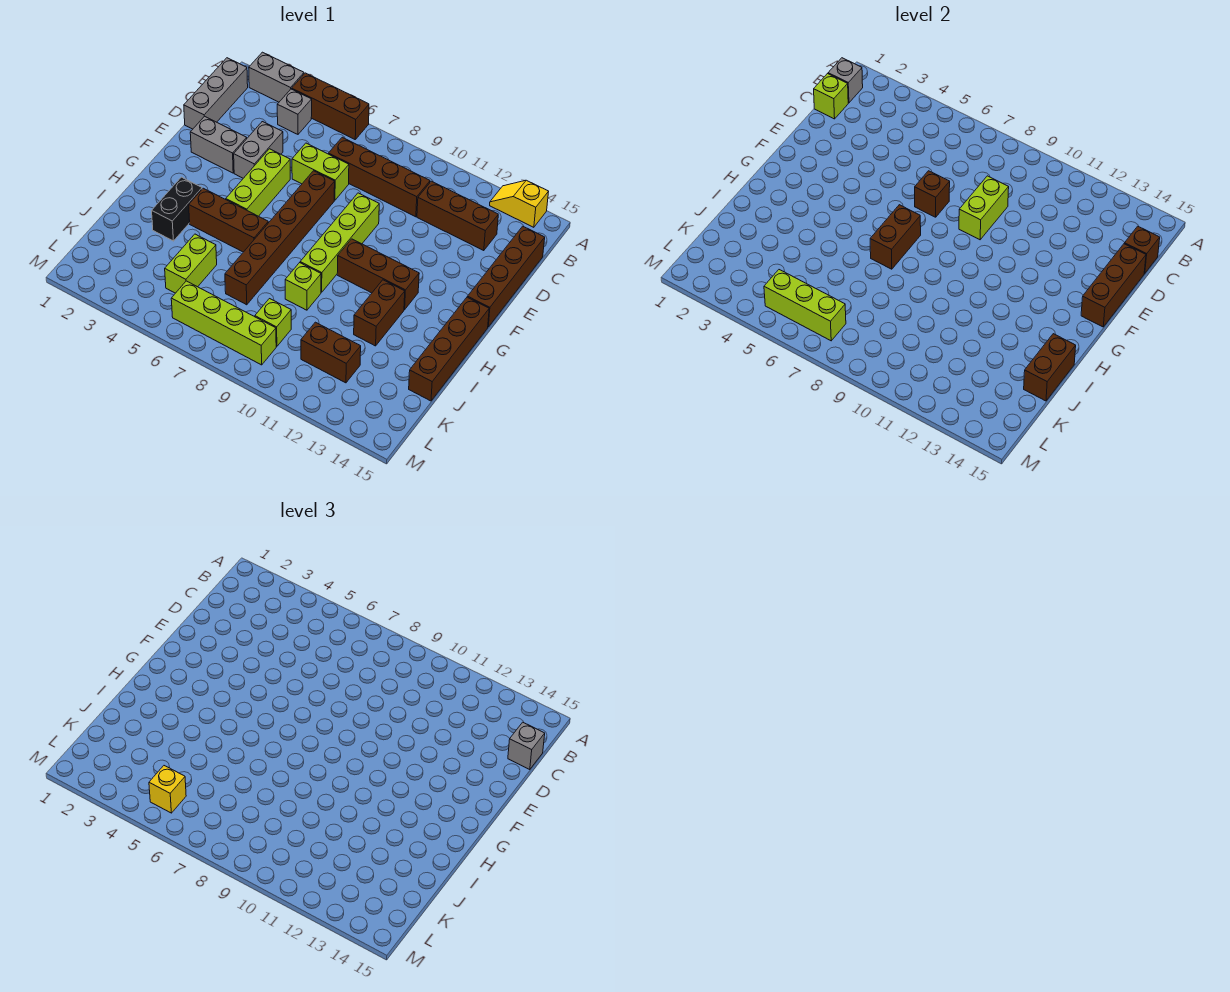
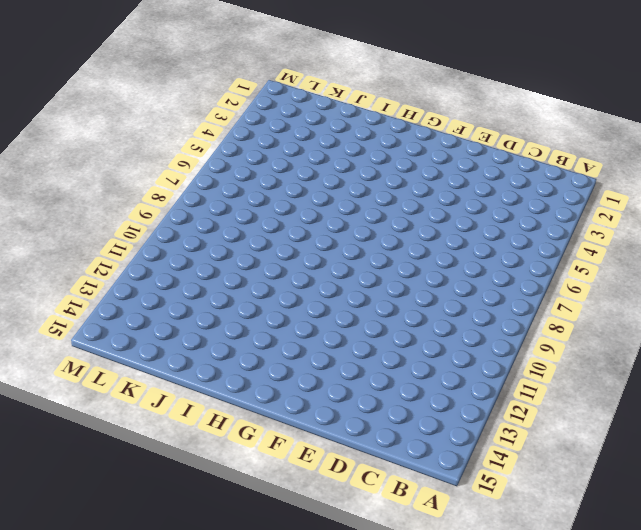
none -> grey 1x2 brick [249,52,304,102]
none -> brown 1x3 brick [292,73,369,139]
none -> yellow 1x2 slope [490,180,549,227]
none -> grey 1x3 brick [184,58,248,129]

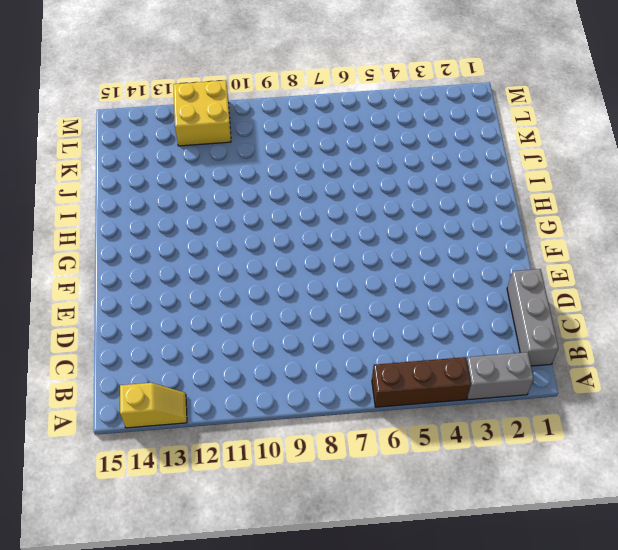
yellow 2x2 brick [173,80,231,146] -> none
none -> grey 1x1 brick [277,89,312,134]
none -> brown 1x4 brick [329,137,430,217]
none -> brown 1x3 brick [417,181,498,251]
none -> brown 1x4 brick [468,226,545,327]

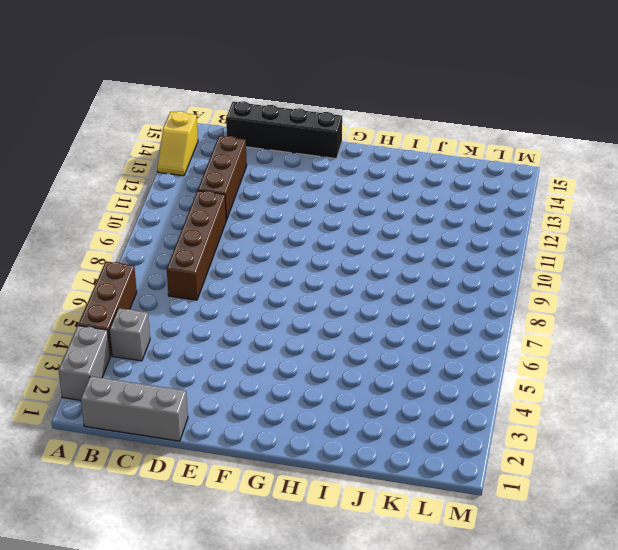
black 1x4 brick [226,101,342,159] -> brown 1x4 brick [468,226,545,327]
none -> grey 1x2 brick [234,122,283,178]
none -> lime 1x2 brick [292,143,349,200]
none -> grey 1x2 brick [190,116,247,173]
none -> lime 1x3 brick [226,149,290,216]

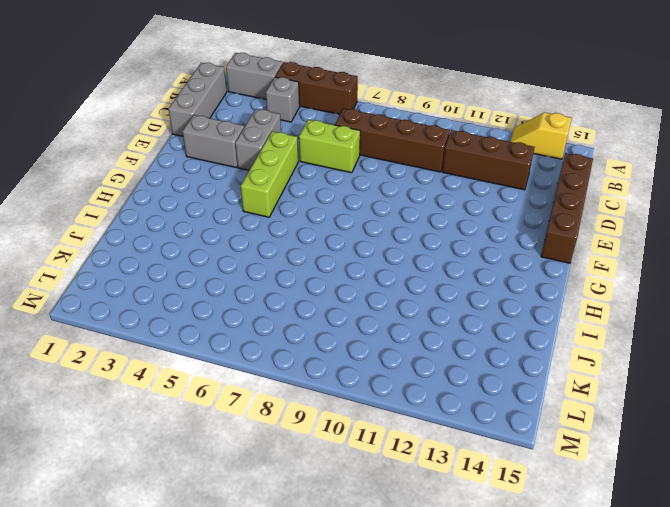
none -> brown 1x6 brick [225,171,335,305]
none -> lime 1x4 brick [300,193,379,292]
none -> brown 1x3 brick [337,239,419,310]
none -> brown 1x4 brick [409,297,489,401]

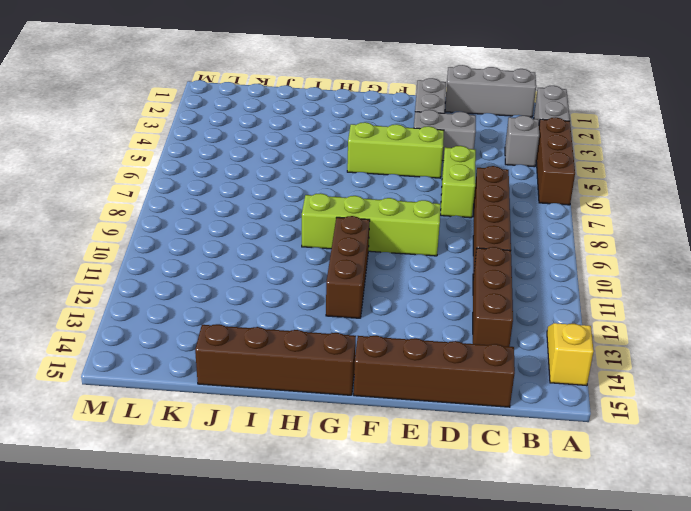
none -> brown 1x6 brick [225,171,335,305]
none -> black 1x2 brick [152,177,202,241]
none -> brown 1x3 brick [189,188,268,252]
none -> brown 1x2 brick [354,280,405,346]

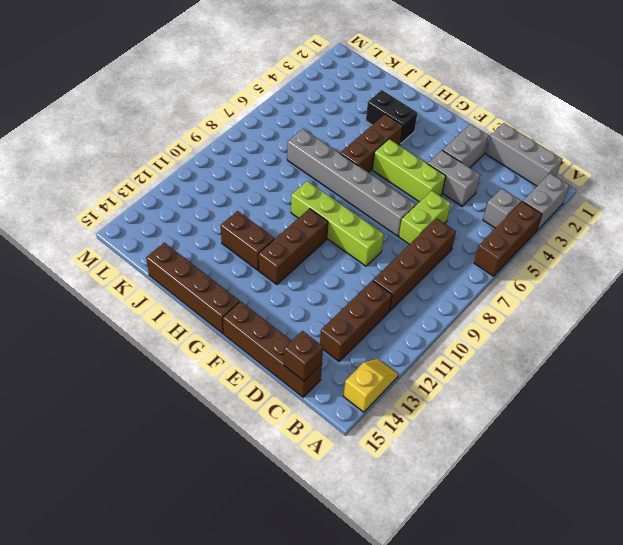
grey 1x6 brick [287,129,416,236] -> brown 1x6 brick [225,171,335,305]
none -> lime 1x1 brick [285,263,321,310]
none -> lime 1x2 brick [165,234,217,293]
none -> lime 1x1 brick [255,299,291,346]
none -> brown 1x2 brick [301,322,361,383]

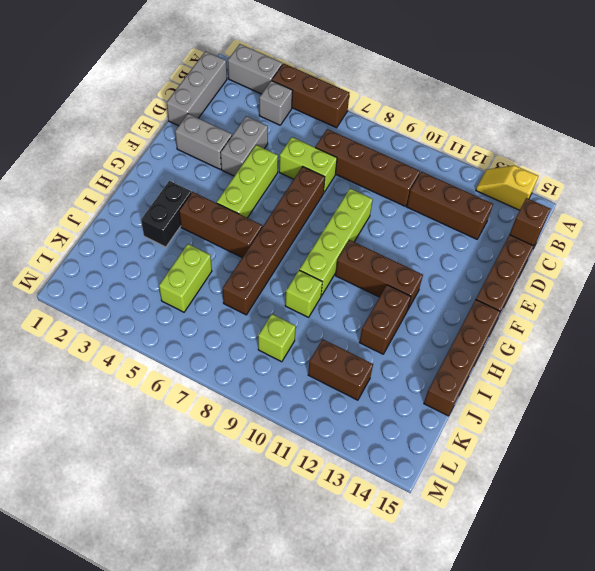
none -> lime 1x4 brick [171,281,276,365]
none -> grey 1x1 brick [828,58,863,103]
none -> lime 1x1 brick [814,74,848,119]
none -> lime 1x2 brick [959,176,1009,240]

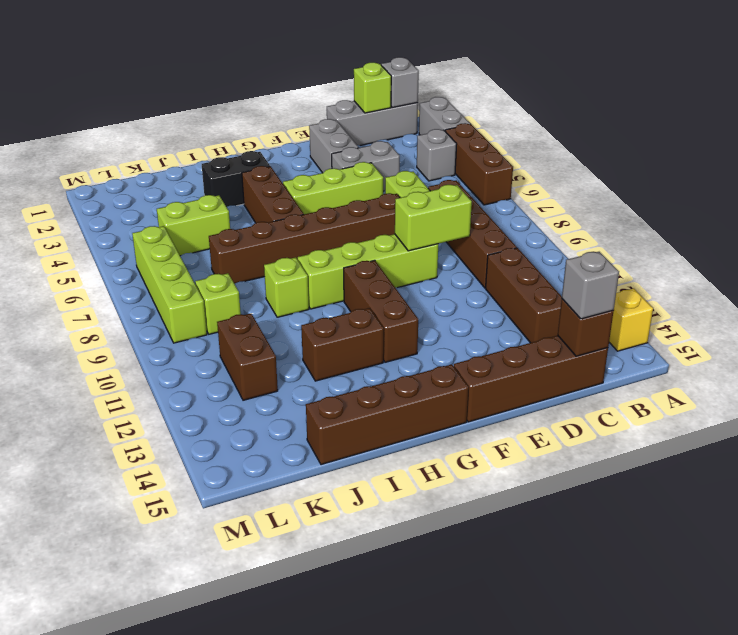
none -> brown 1x3 brick [1081,244,1146,327]
none -> brown 1x1 brick [915,171,950,217]
none -> brown 1x2 brick [870,205,921,269]
none -> brown 1x2 brick [1024,334,1076,401]

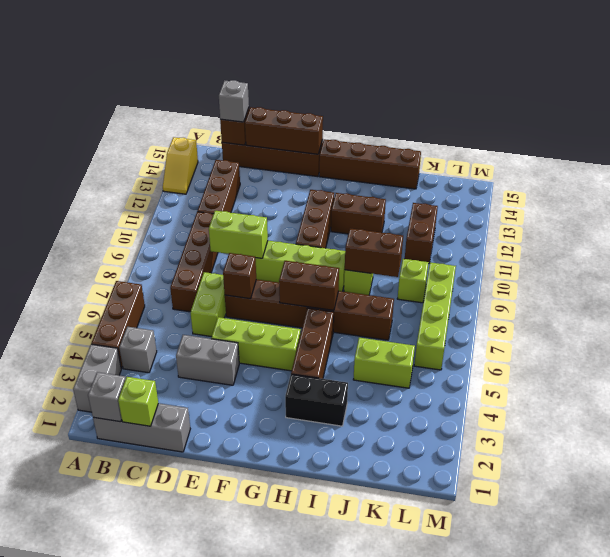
brown 1x2 brick [345,228,403,277] -> brown 1x2 brick moved to [1024,334,1076,401]
none -> grey 1x2 brick [190,116,247,173]
none -> lime 1x3 brick [764,270,846,341]
none -> yellow 1x1 brick [149,766,186,813]

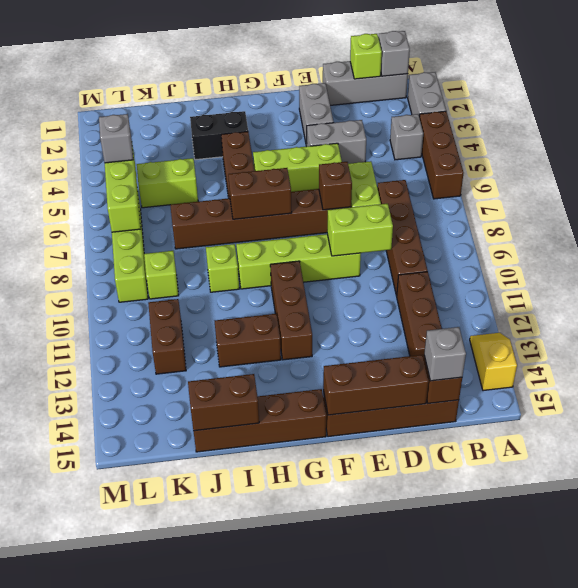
grey 1x1 brick [99,114,133,163] -> yellow 1x1 brick [149,766,186,813]

